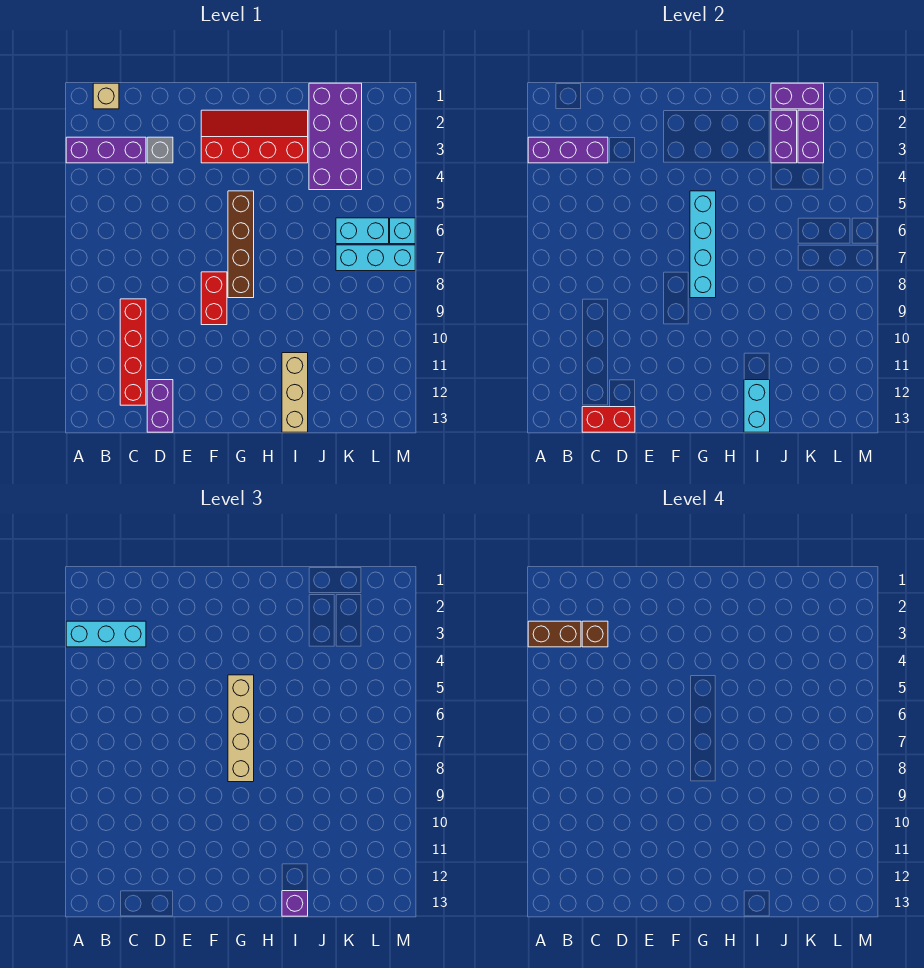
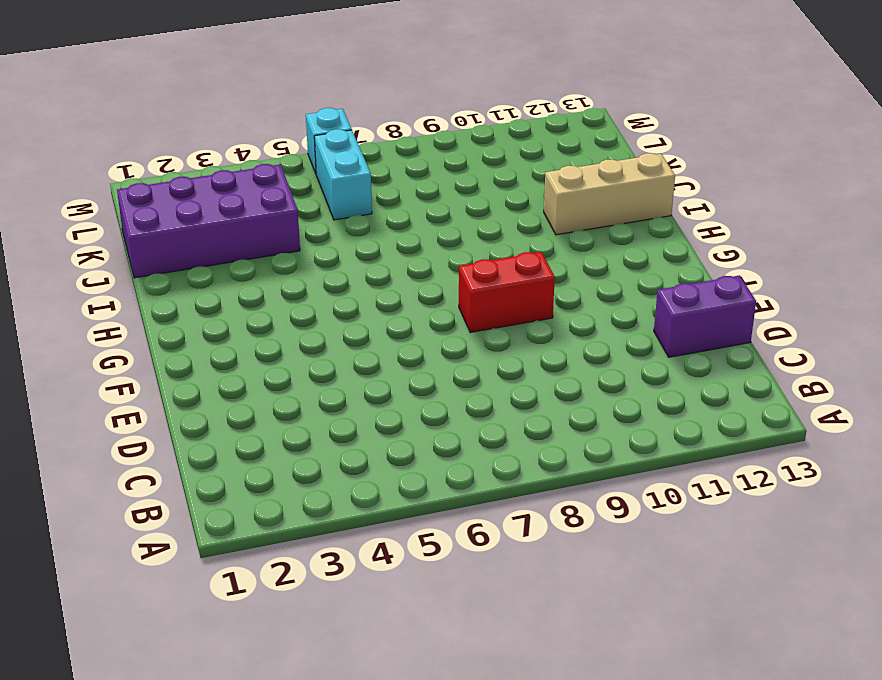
none -> purple 1x3 brick [66,137,146,163]
none -> tan 1x1 brick [93,83,119,109]
none -> red 1x4 brick [120,299,146,405]

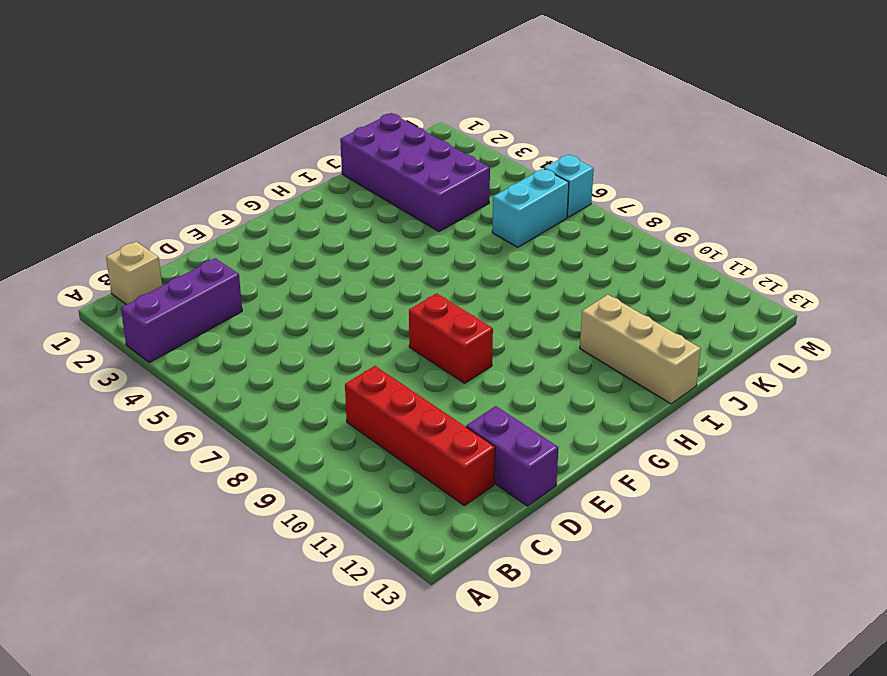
none -> grey 1x1 brick [147,137,173,163]
none -> red 2x4 slope [201,110,308,163]
none -> brown 1x4 brick [228,191,254,298]

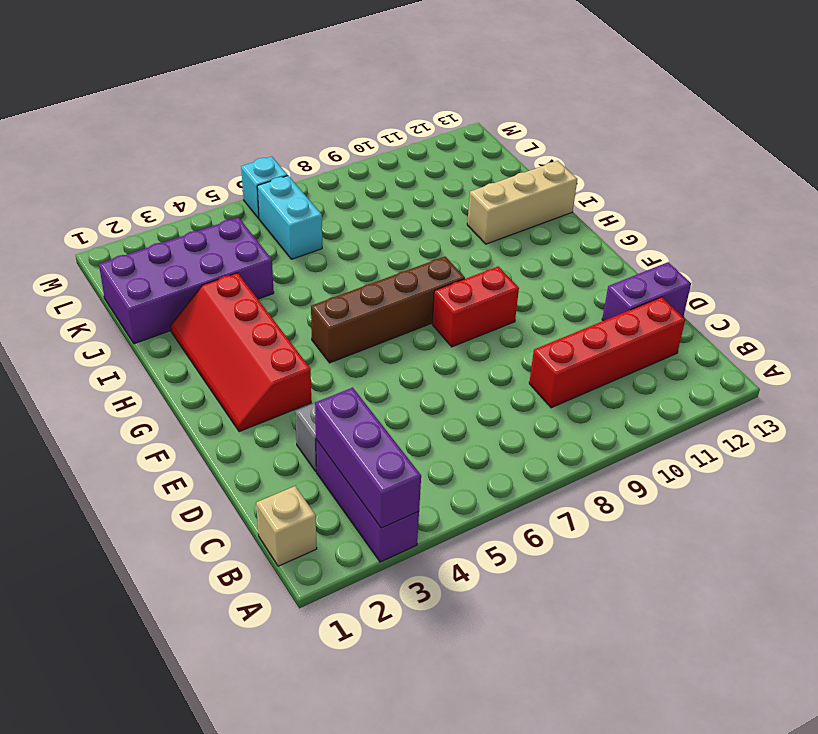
none -> cyan 1x3 brick [336,245,415,271]
none -> red 1x2 brick [582,407,635,432]
none -> cyan 1x4 brick [690,191,716,298]

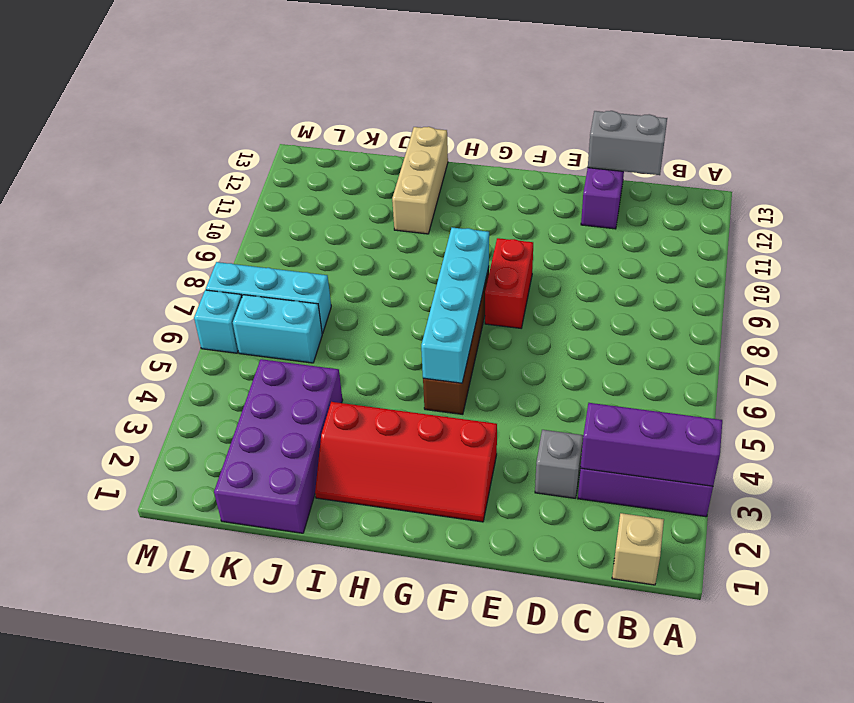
grey 1x2 brick [588,111,667,175] -> red 1x2 brick [582,407,635,432]
none -> red 1x4 brick [120,299,146,405]
none -> cyan 1x2 brick [744,380,770,432]
none -> purple 1x2 brick [771,83,824,109]

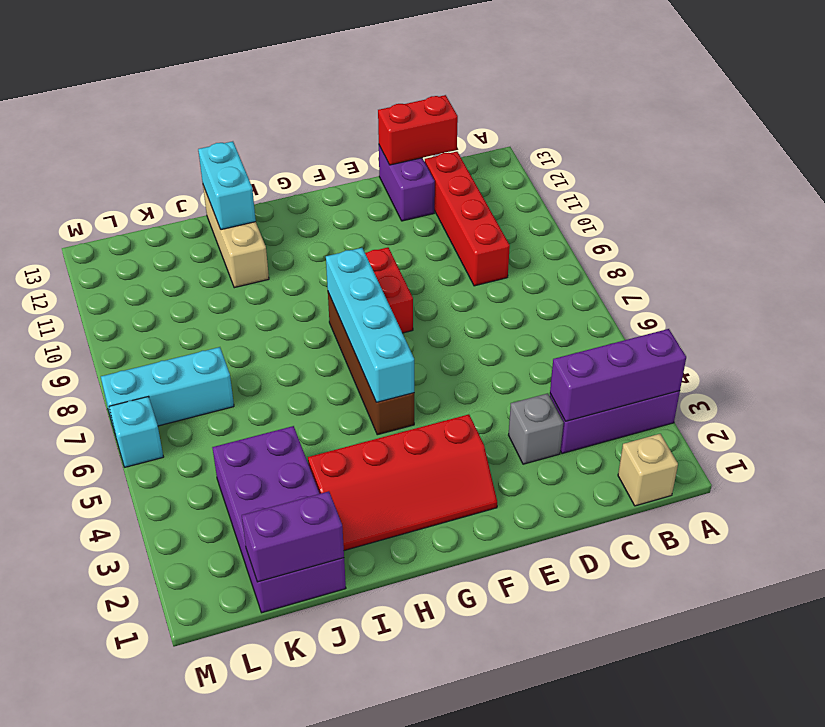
none -> cyan 1x2 brick [336,218,389,244]
none -> purple 1x2 brick [771,110,797,163]
none -> purple 1x2 brick [798,110,824,163]

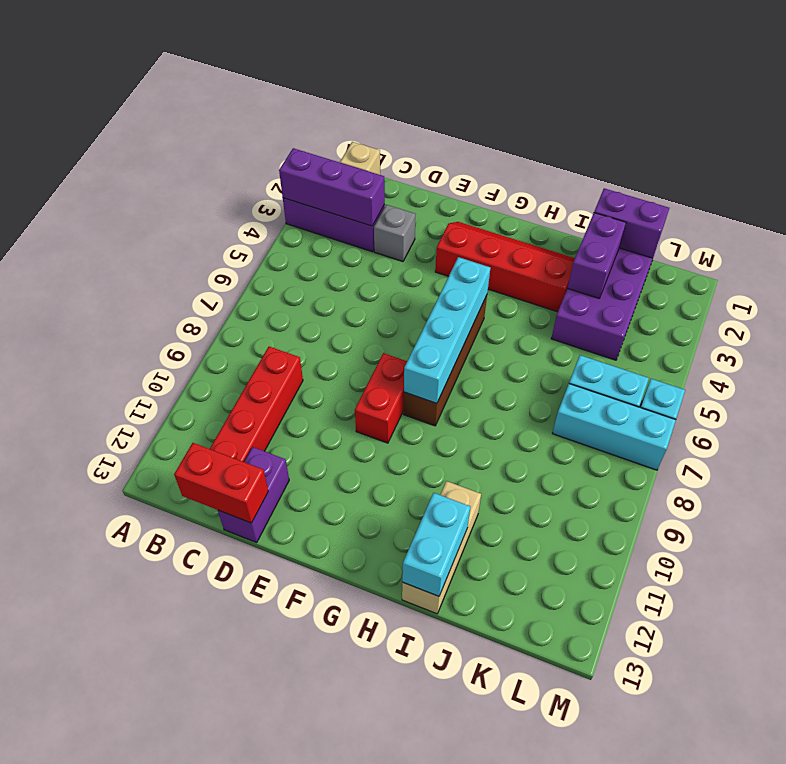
none -> purple 1x2 brick [798,110,824,163]
none -> cyan 1x3 brick [66,621,146,647]
none -> tan 1x4 brick [228,675,254,782]

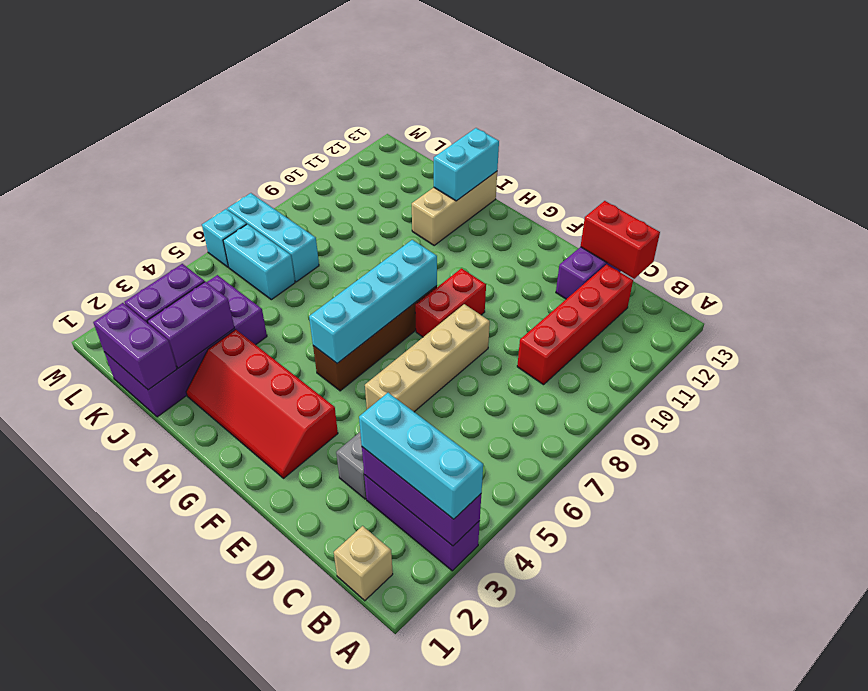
tan 1x4 brick [365,304,490,412] -> tan 1x4 brick moved to [228,675,254,782]
none -> purple 1x1 brick [282,891,308,916]
none -> brown 1x2 brick [528,621,581,647]
none -> brown 1x1 brick [582,621,608,647]

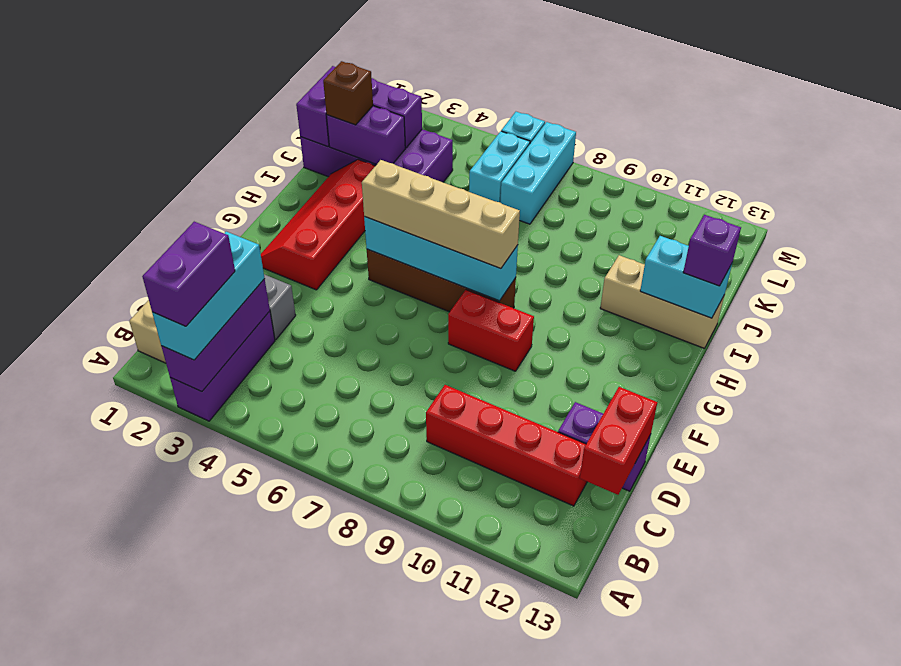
purple 1x2 brick [142,222,235,326] -> brown 1x2 brick [528,621,581,647]
brown 1x1 brick [323,61,373,125] -> brown 1x1 brick moved to [582,621,608,647]

